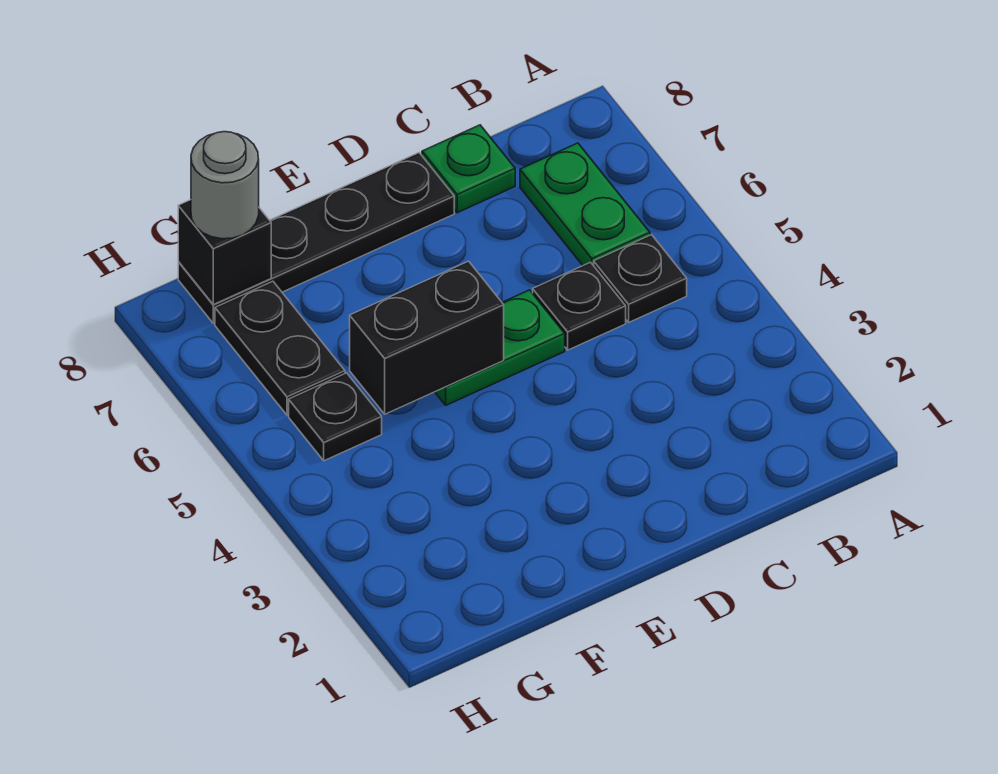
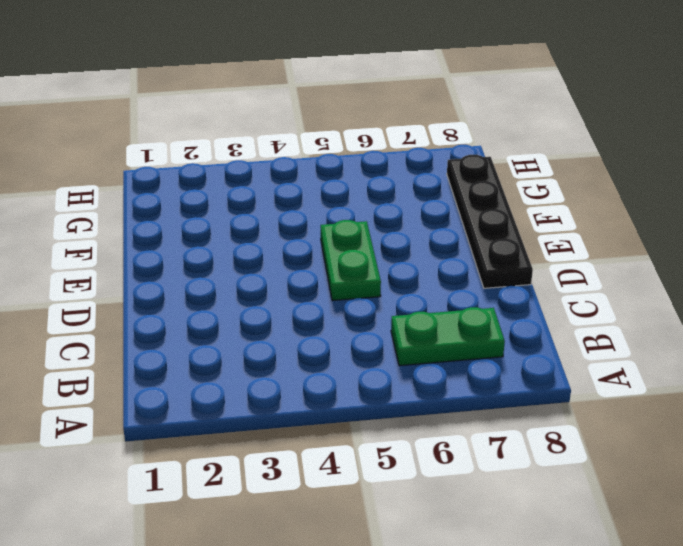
none -> black 1x1 plate [594,235,687,322]
none -> black 1x1 plate [533,262,626,350]

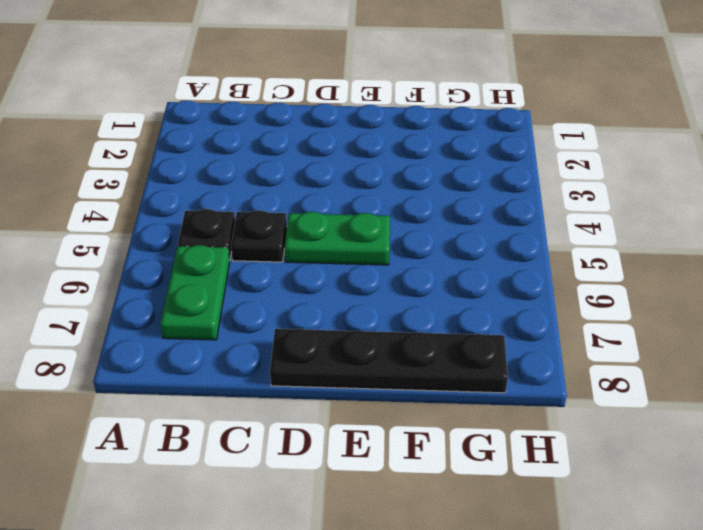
none -> green 1x1 plate [422,125,515,213]
none -> black 1x1 plate [289,373,382,461]

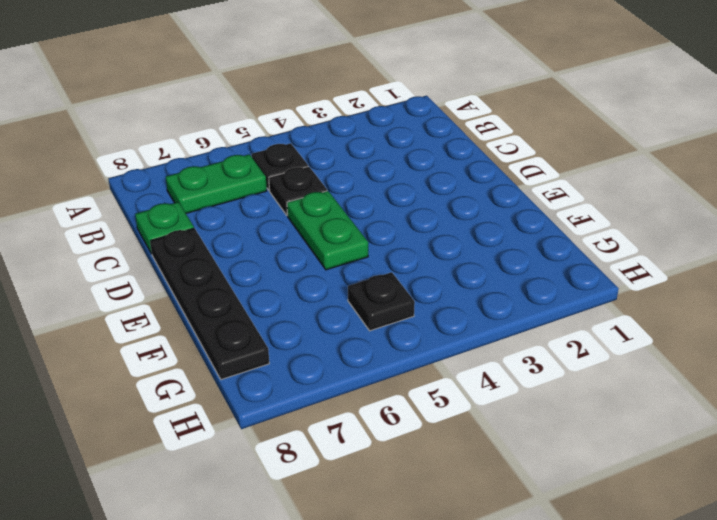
none -> black 1x2 plate [215,281,345,415]
none -> black 1x2 brick [350,261,504,414]

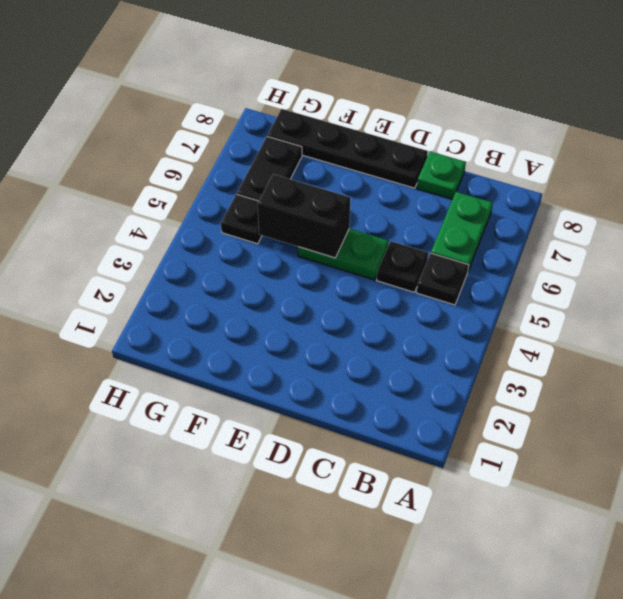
none -> black 1x1 brick [178,200,271,304]
none -> grey 1x1 round brick [191,132,259,239]

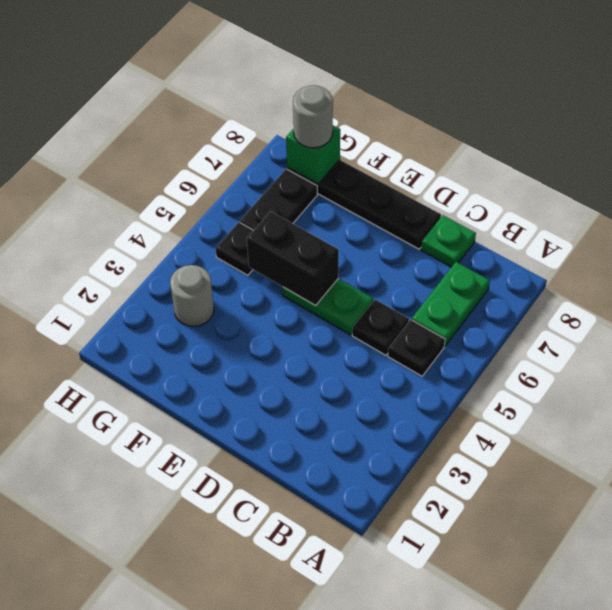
grey 1x1 round brick [170,265,214,326] -> none
green 1x1 brick [286,126,340,184] -> black 1x1 brick [178,200,271,304]

